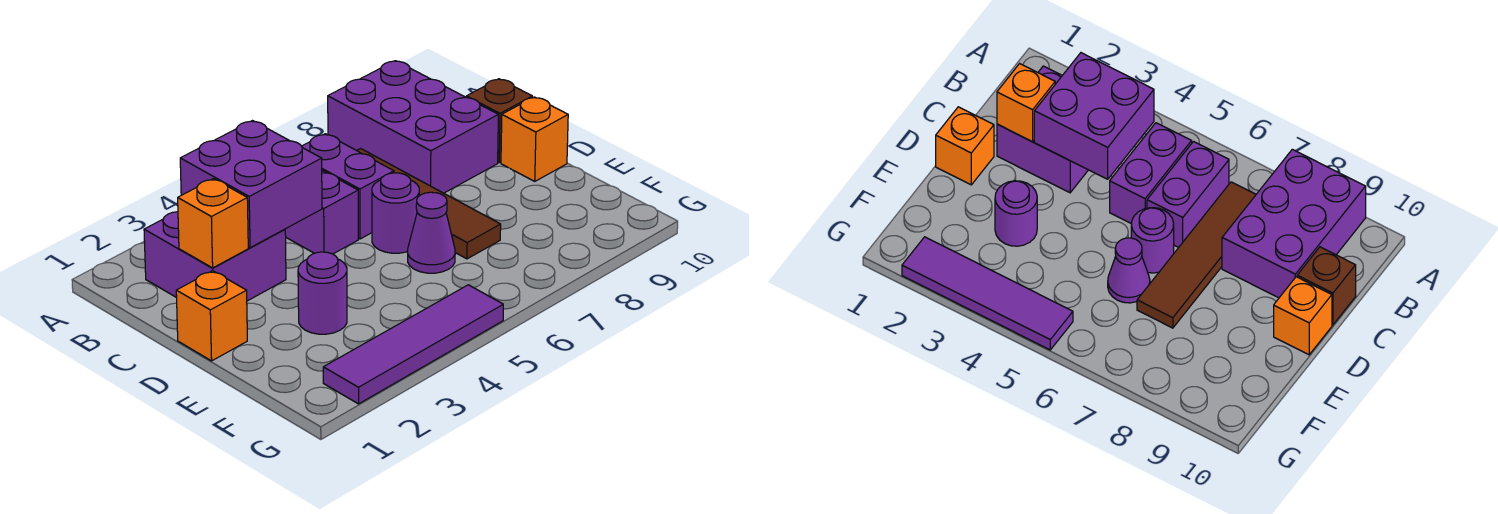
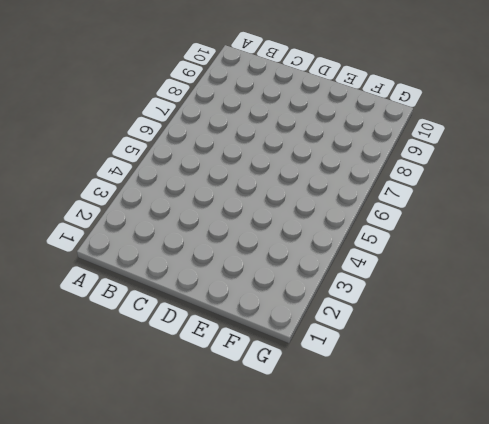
none -> purple 2x3 brick [328,61,498,193]
none -> purple 2x2 brick [144,212,286,301]
none -> purple 1x2 brick [285,171,358,254]

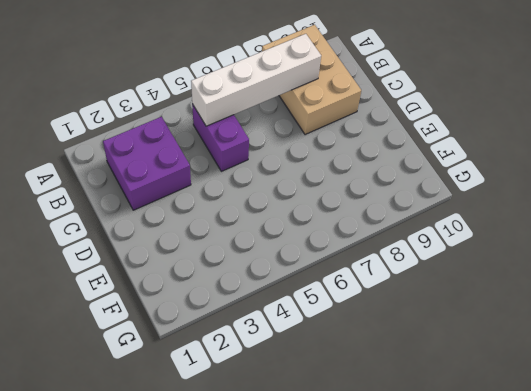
tan 2x3 brick [262,25,361,135] -> purple 2x3 brick [328,61,498,193]
white 1x4 brick [191,34,321,126] -> none
none -> purple 1x2 brick [302,134,394,239]
none -> brown 1x4 tile [357,149,501,259]
none -> brown 1x1 brick [466,79,532,163]

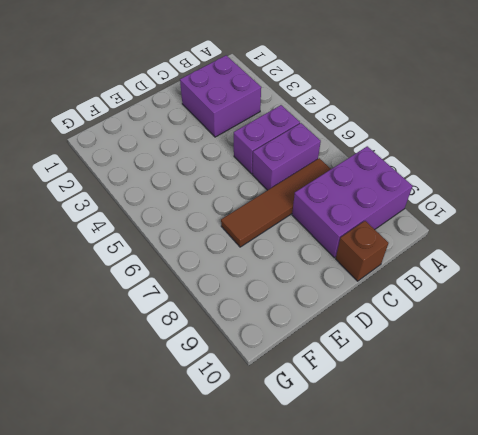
none -> orange 1x1 brick [176,271,247,361]
none -> purple 1x1 round brick [372,173,419,253]
none -> orange 1x1 brick [501,97,568,181]

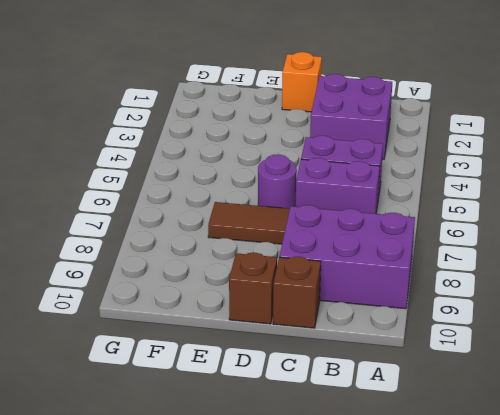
brown 1x1 brick [229,253,277,324] -> orange 1x1 brick [501,97,568,181]
none -> purple 1x1 round brick [298,252,347,334]
none -> purple 1x1 cone [408,192,455,273]
none -> purple 1x4 tile [323,285,503,404]

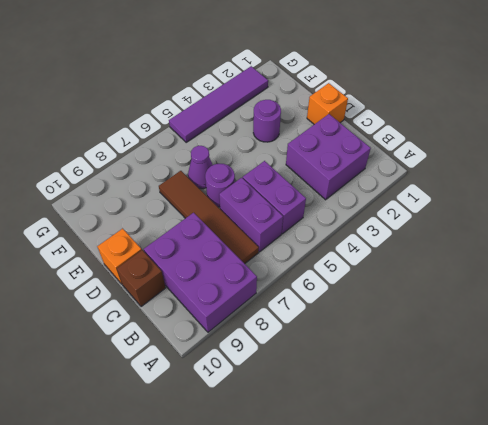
none -> purple 2x2 brick [180,121,322,248]
none -> orange 1x1 brick [178,179,248,268]

